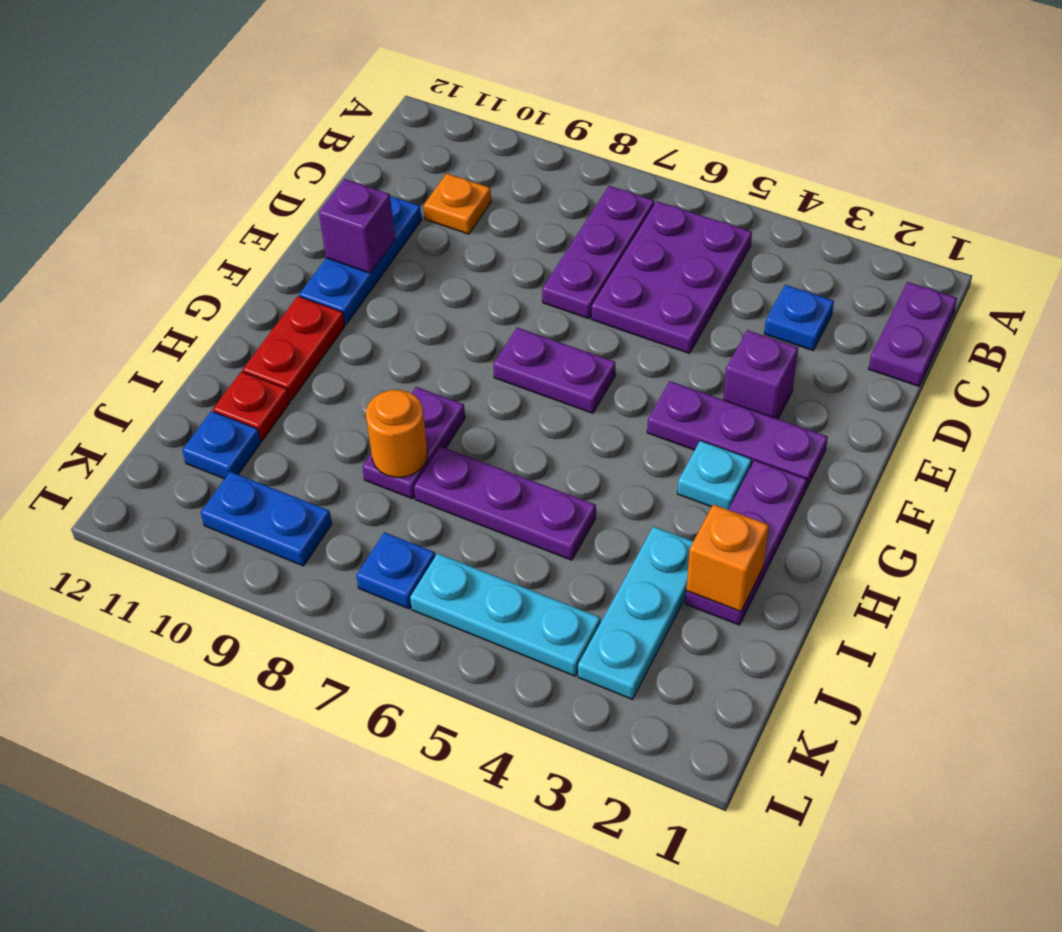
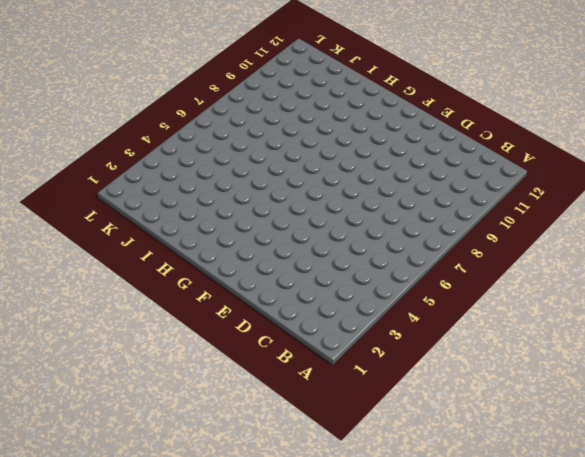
none -> purple 1x2 plate [869,282,957,386]
none -> purple 2x3 plate [592,201,752,353]
none -> purple 1x3 plate [542,186,654,319]

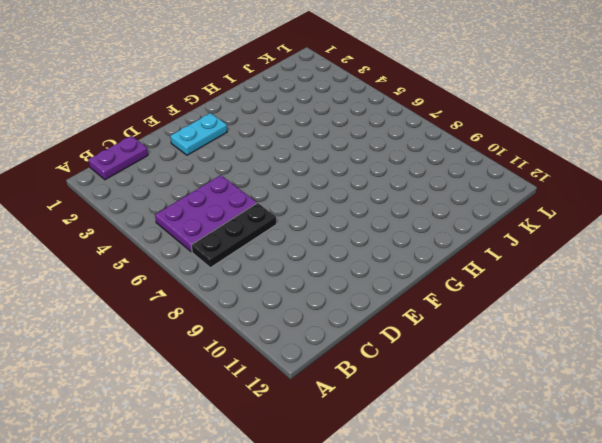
black 1x3 plate [191,203,276,268] -> purple 1x3 plate [542,186,654,319]
cyan 1x2 plate [170,113,227,155] -> purple 1x3 plate [647,381,828,490]
none -> blue 1x1 plate [764,285,834,350]
none -> orange 1x1 plate [424,173,491,234]
none -> blue 1x3 plate [299,196,421,324]

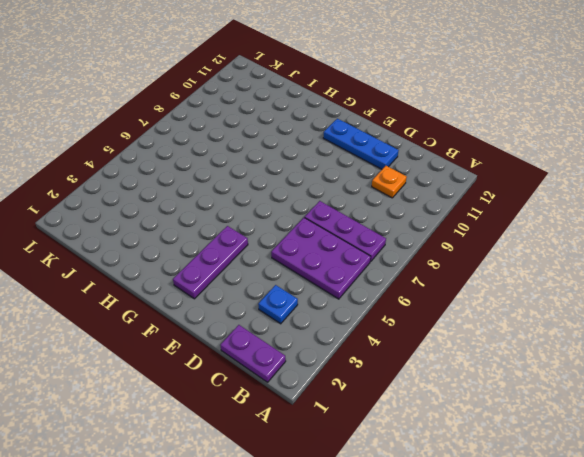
none -> purple 1x1 brick [723,330,798,419]
none -> purple 1x2 plate [493,328,615,413]
none -> purple 1x3 plate [685,460,807,625]

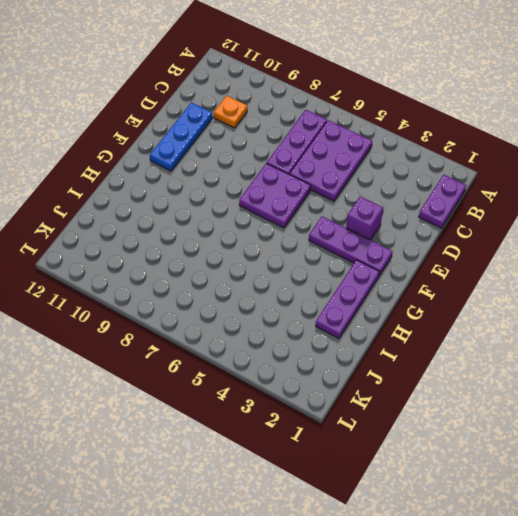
purple 2x2 plate [239,163,311,228] -> purple 1x2 plate [493,328,615,413]
none -> blue 1x1 plate [764,285,834,350]
none -> cyan 1x1 plate [677,440,752,510]
none -> red 1x2 plate [243,296,345,400]

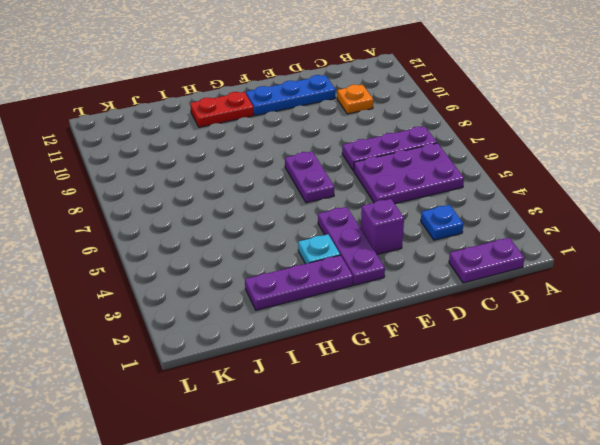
none -> purple 1x2 plate [362,387,465,499]
none -> cyan 1x3 plate [578,527,693,699]
none -> purple 1x3 plate [414,446,596,560]

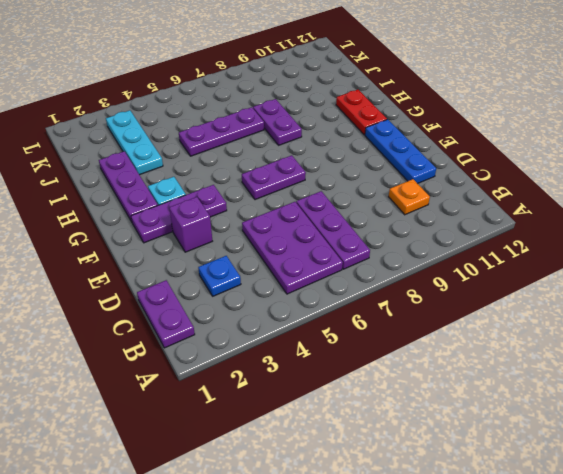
none -> red 1x1 plate [213,372,290,440]
none -> blue 1x1 plate [182,411,261,479]
none -> cyan 1x3 plate [410,553,600,676]

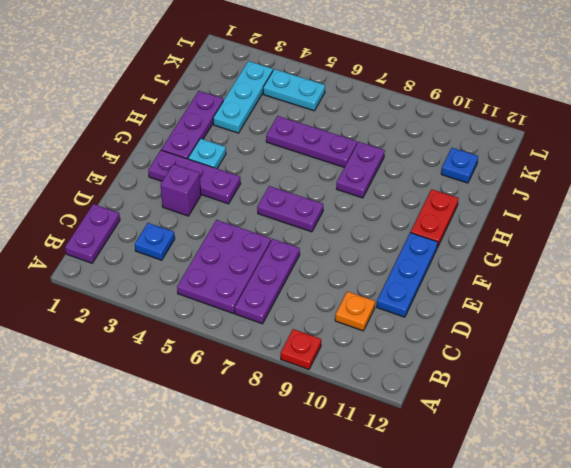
red 1x1 plate [281,329,321,369] -> red 1x1 plate moved to [213,372,290,440]
cyan 1x2 plate [263,69,325,111] -> cyan 1x3 plate [410,553,600,676]
none -> blue 1x1 plate [356,532,435,609]
none -> blue 1x2 plate [201,472,332,566]
none -> purple 1x1 brick [319,179,395,273]

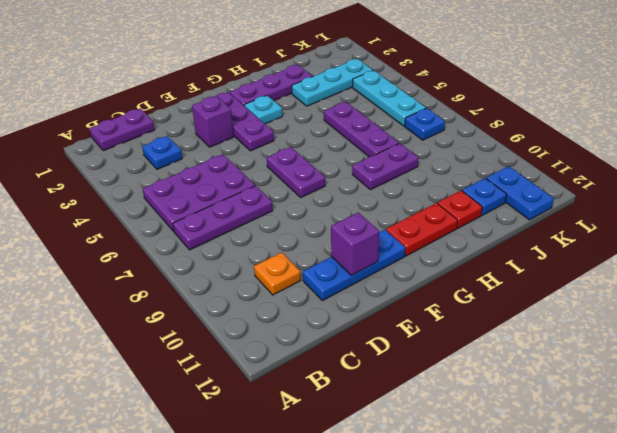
blue 1x2 plate [486,166,554,220] -> blue 1x2 plate moved to [201,472,332,566]
none -> orange 1x1 brick [686,504,769,612]
none -> orange 1x1 round brick [366,390,427,477]

